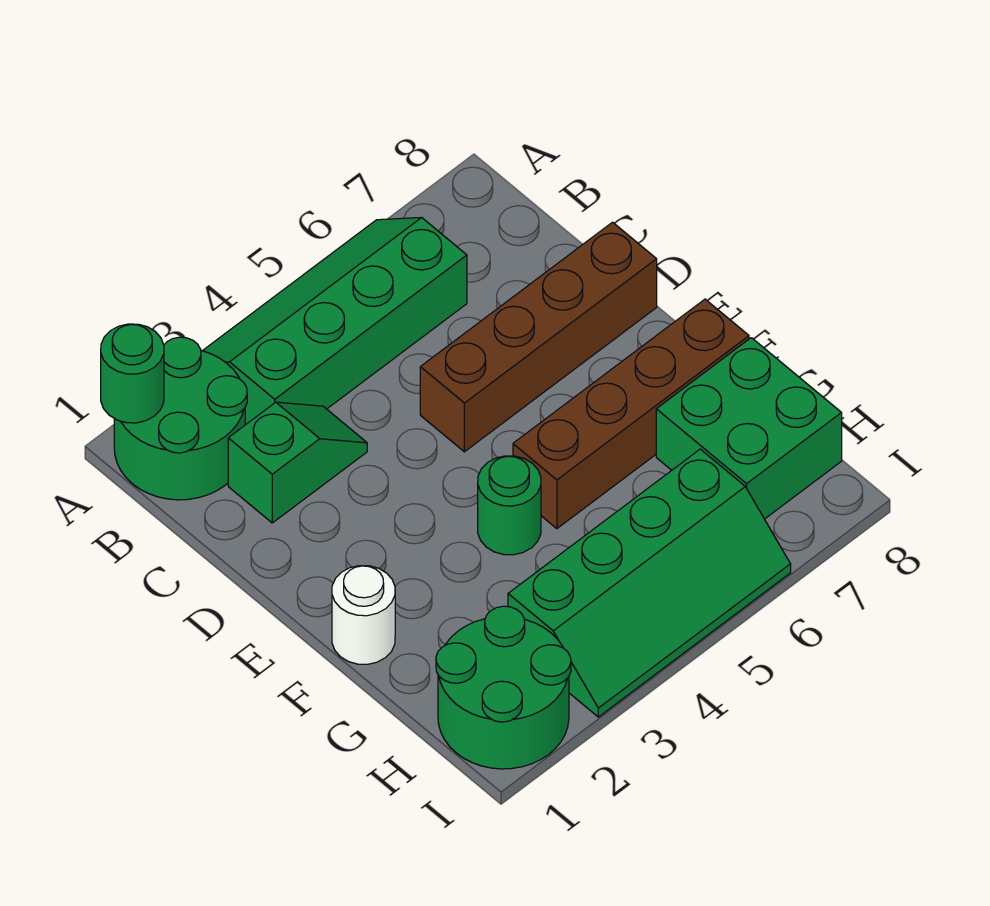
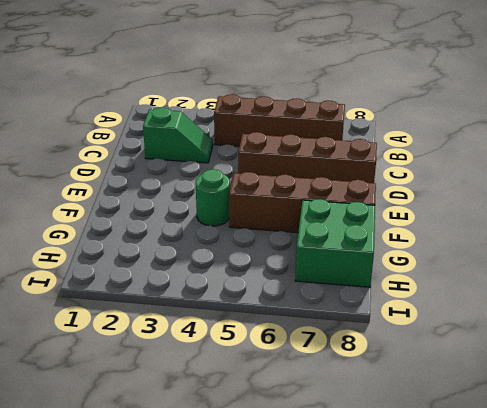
brown 1x4 brick [214,94,345,146] -> green 2x4 slope [203,218,467,424]
none -> green 2x2 round brick [114,337,247,500]
none -> white 1x1 round brick [332,566,395,664]

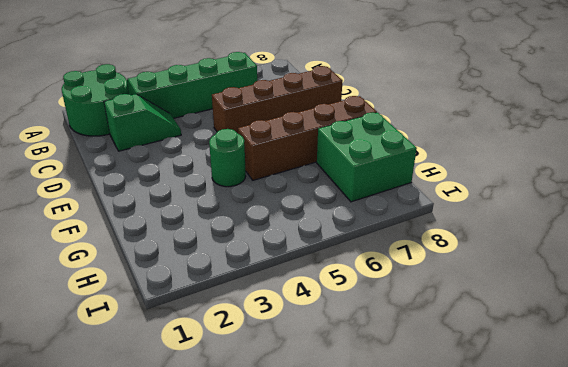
none -> white 1x1 round brick [332,566,395,664]
none -> green 2x2 round brick [436,606,571,769]

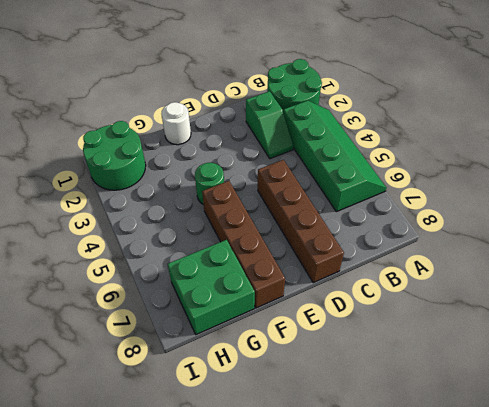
none -> green 2x4 slope [508,449,791,717]
none -> green 1x1 round brick [101,324,164,423]

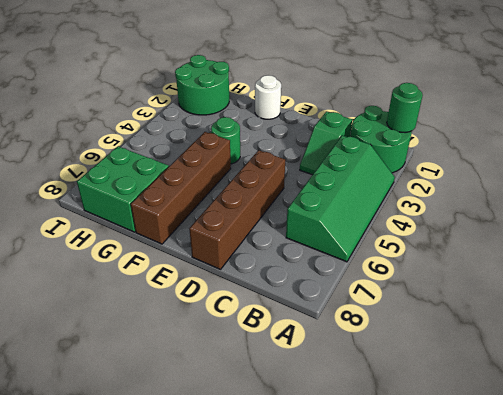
none -> green 2x4 slope [508,449,791,717]

